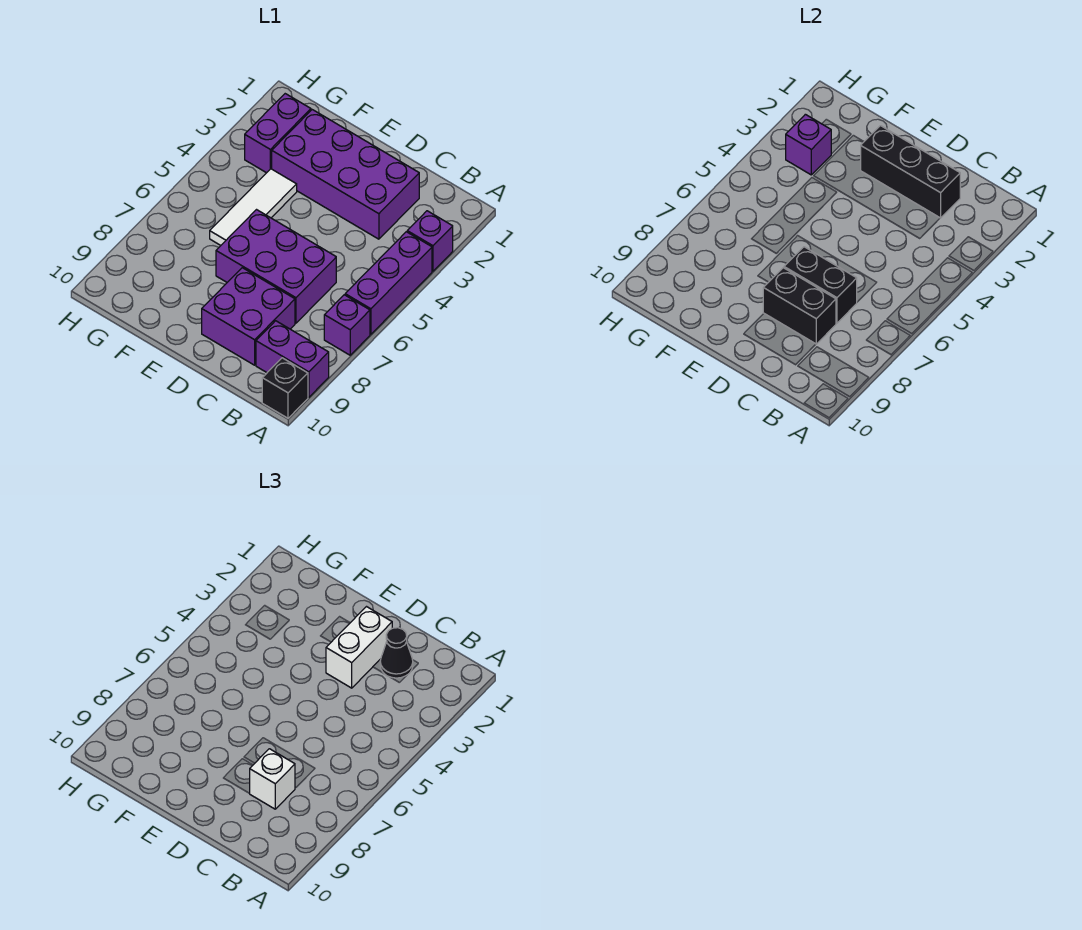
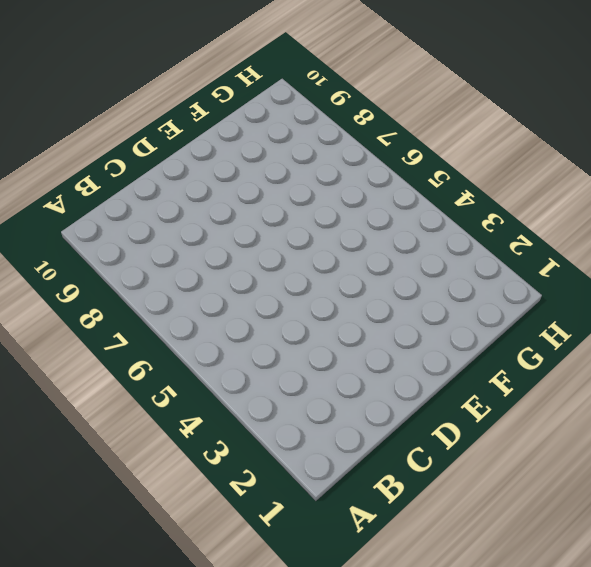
none -> purple 1x1 brick [407,211,453,271]
none -> purple 1x3 brick [345,232,432,334]
none -> purple 1x1 brick [324,295,370,355]

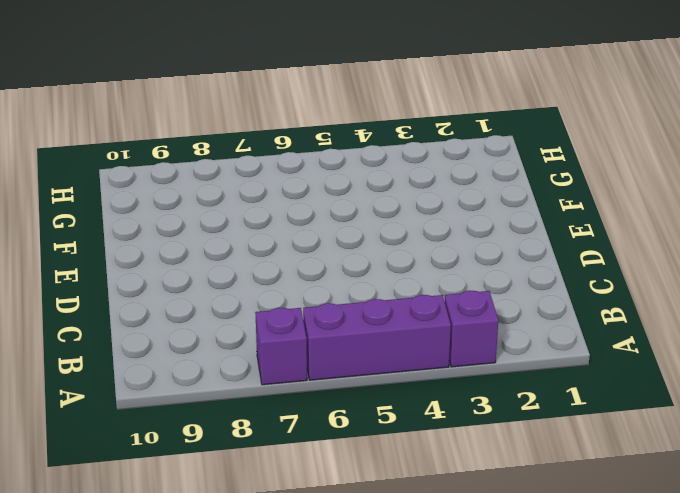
none -> purple 1x2 brick [256,321,329,397]
none -> black 1x1 brick [262,358,308,418]
none -> purple 2x4 brick [272,110,419,239]

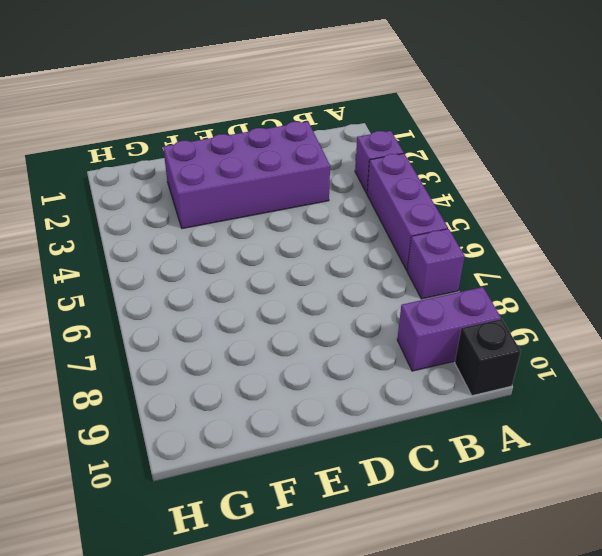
none -> purple 2x3 brick [216,210,336,323]
none -> purple 2x2 brick [202,268,295,365]
none -> white 1x3 tile [210,169,297,245]

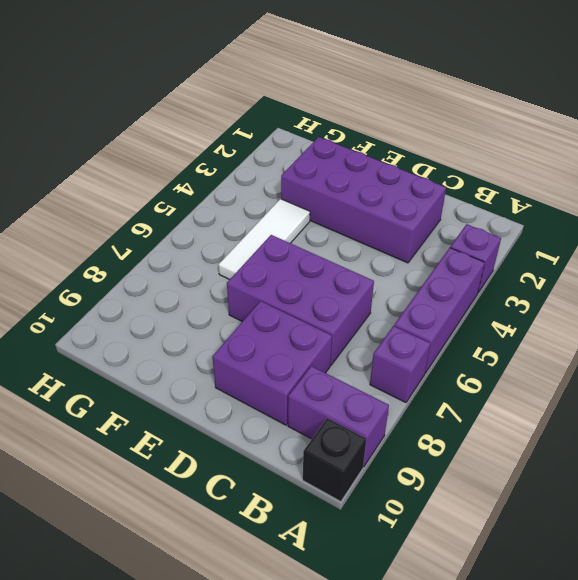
none -> purple 1x2 brick [245,94,311,173]
none -> black 1x3 brick [861,126,960,218]
none -> black 1x2 brick [784,247,857,323]

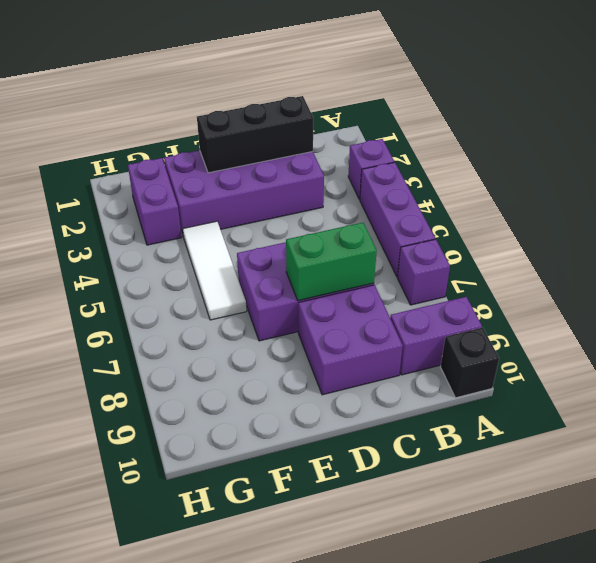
green 1x2 brick [286,223,377,301] -> black 1x2 brick [784,247,857,323]
none -> black 1x2 brick [763,268,836,344]
none -> purple 1x1 brick [786,114,831,175]
none -> black 1x1 cone [380,628,413,678]

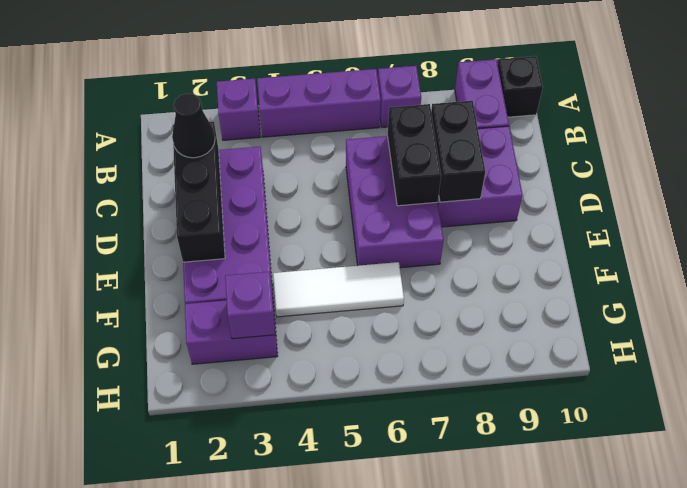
none -> white 1x1 brick [249,749,295,809]
none -> white 1x2 brick [326,607,392,688]

